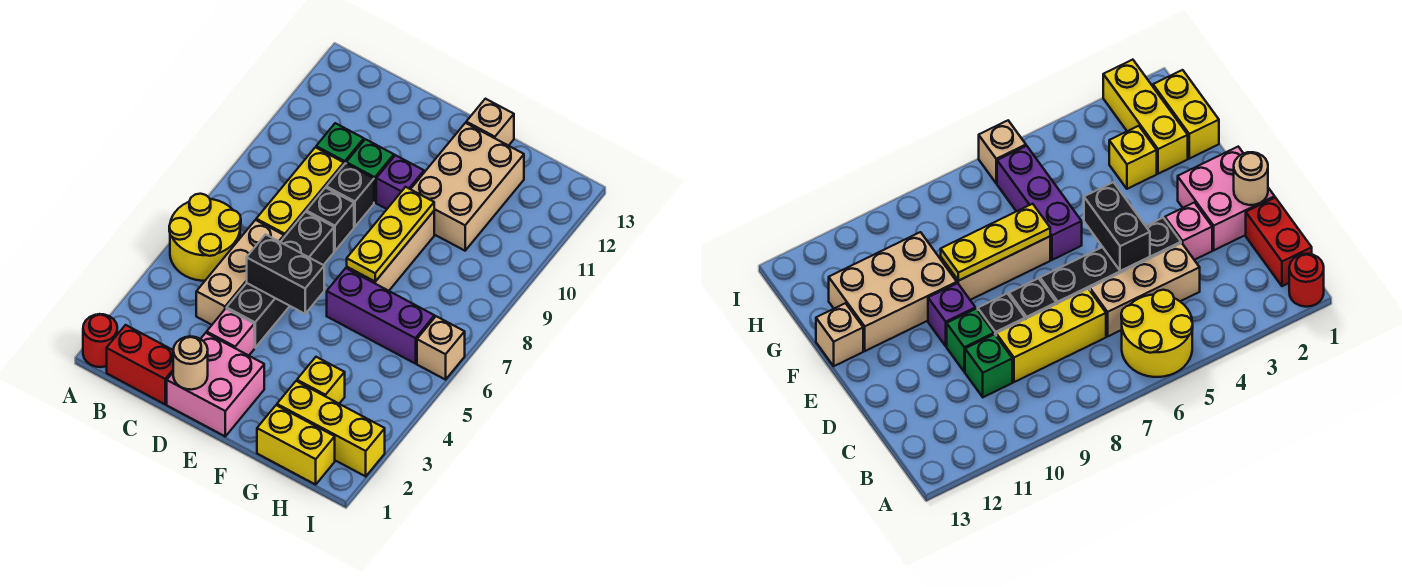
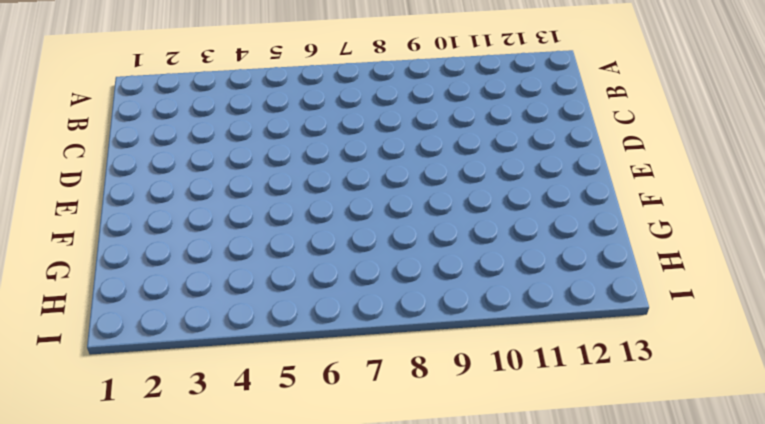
none -> red 1x1 round brick [83,314,117,367]
none -> yellow 2x2 round brick [169,194,241,281]
none -> red 1x2 brick [107,325,173,404]

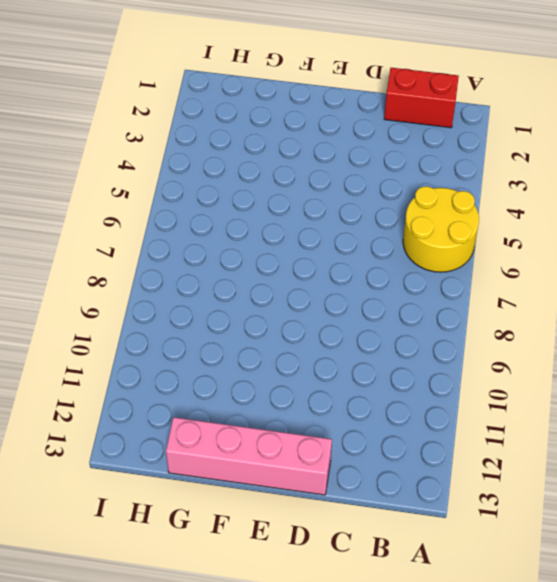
pink 1x4 brick [166,417,332,495] -> tan 1x1 brick [466,99,514,146]
none -> red 1x1 round brick [83,314,117,367]
none -> tan 1x3 brick [196,220,284,325]
none -> yellow 1x3 brick [256,147,344,237]

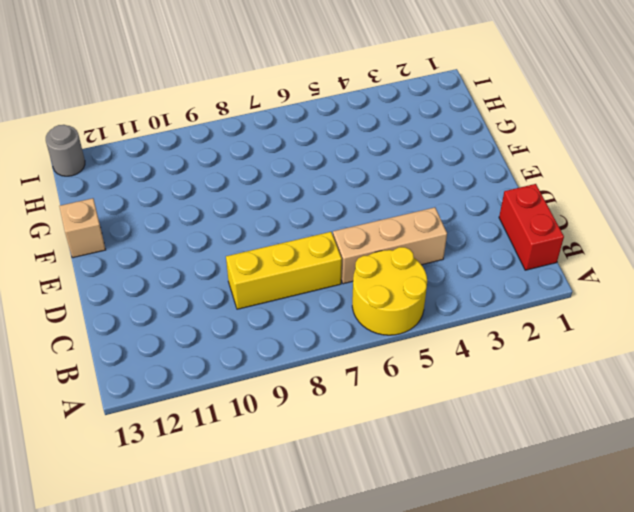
grey 1x1 round brick [46,125,85,176] -> none
none -> red 1x1 round brick [83,314,117,367]
none -> green 1x1 brick [316,123,364,164]
none -> pink 2x2 brick [167,333,264,436]

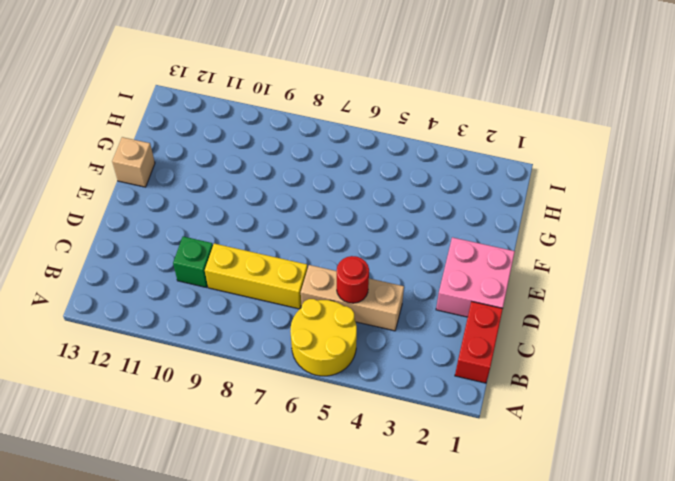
red 1x1 round brick [337,256,369,303] -> red 1x1 round brick moved to [83,314,117,367]
none -> pink 1x1 brick [207,309,254,355]
none -> black 1x4 brick [227,212,334,348]
none -> black 1x1 brick [306,188,354,251]

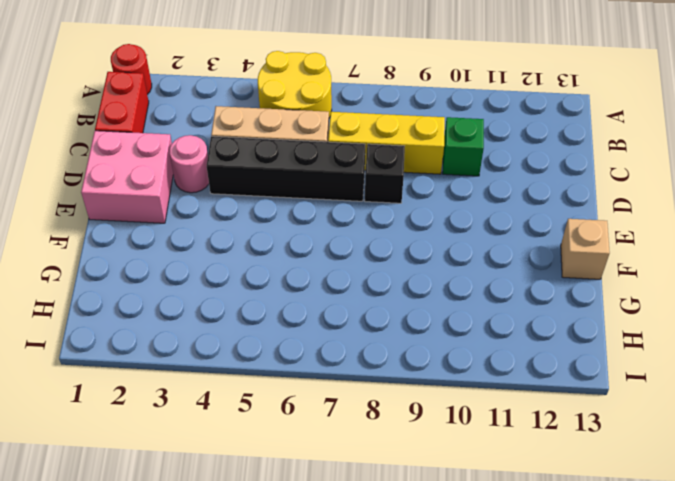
pink 1x1 round brick [170,135,209,193] -> pink 1x1 brick [207,309,254,355]
none -> black 1x1 brick [326,163,374,227]
none -> green 1x1 brick [346,139,394,203]
none -> purple 1x1 brick [376,155,424,209]

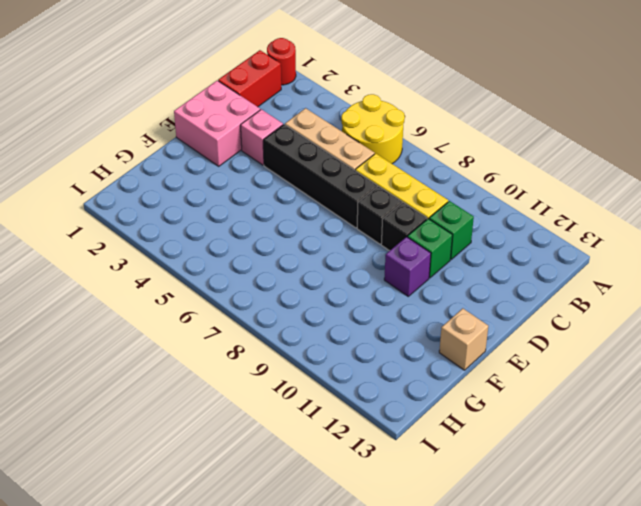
none -> purple 1x3 brick [327,268,435,364]
none -> tan 1x3 brick [347,211,434,291]
none -> tan 2x3 brick [411,123,524,251]

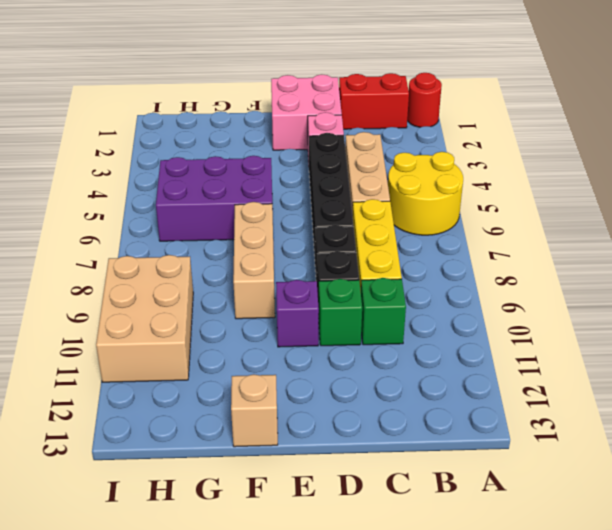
purple 2x3 brick [156,156,273,241] -> purple 1x3 brick [327,268,435,364]
tan 2x3 brick [96,255,193,382] -> tan 2x3 brick moved to [411,123,524,251]
none -> yellow 1x2 brick [257,405,335,485]
none -> yellow 1x3 brick [277,381,385,476]
none -> yellow 1x1 brick [297,357,345,404]

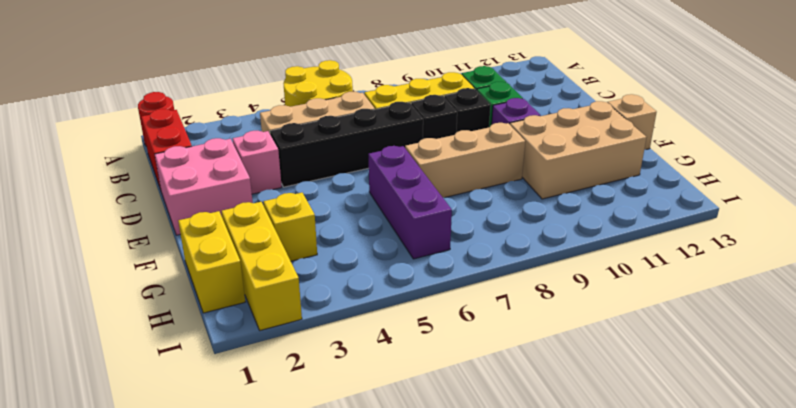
none -> tan 1x1 brick [417,316,465,380]
none -> tan 1x1 round brick [173,336,208,390]
none -> black 1x2 brick [247,234,324,314]

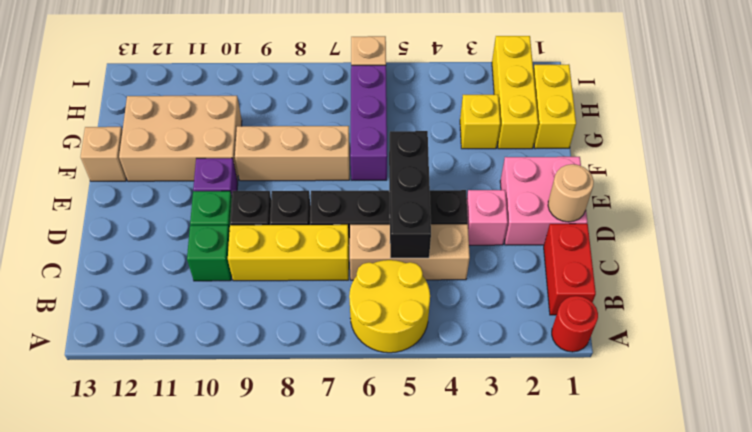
black 1x3 brick [389,131,431,258] -> black 1x2 brick [247,234,324,314]
none -> yellow 1x3 plate [347,187,434,282]

